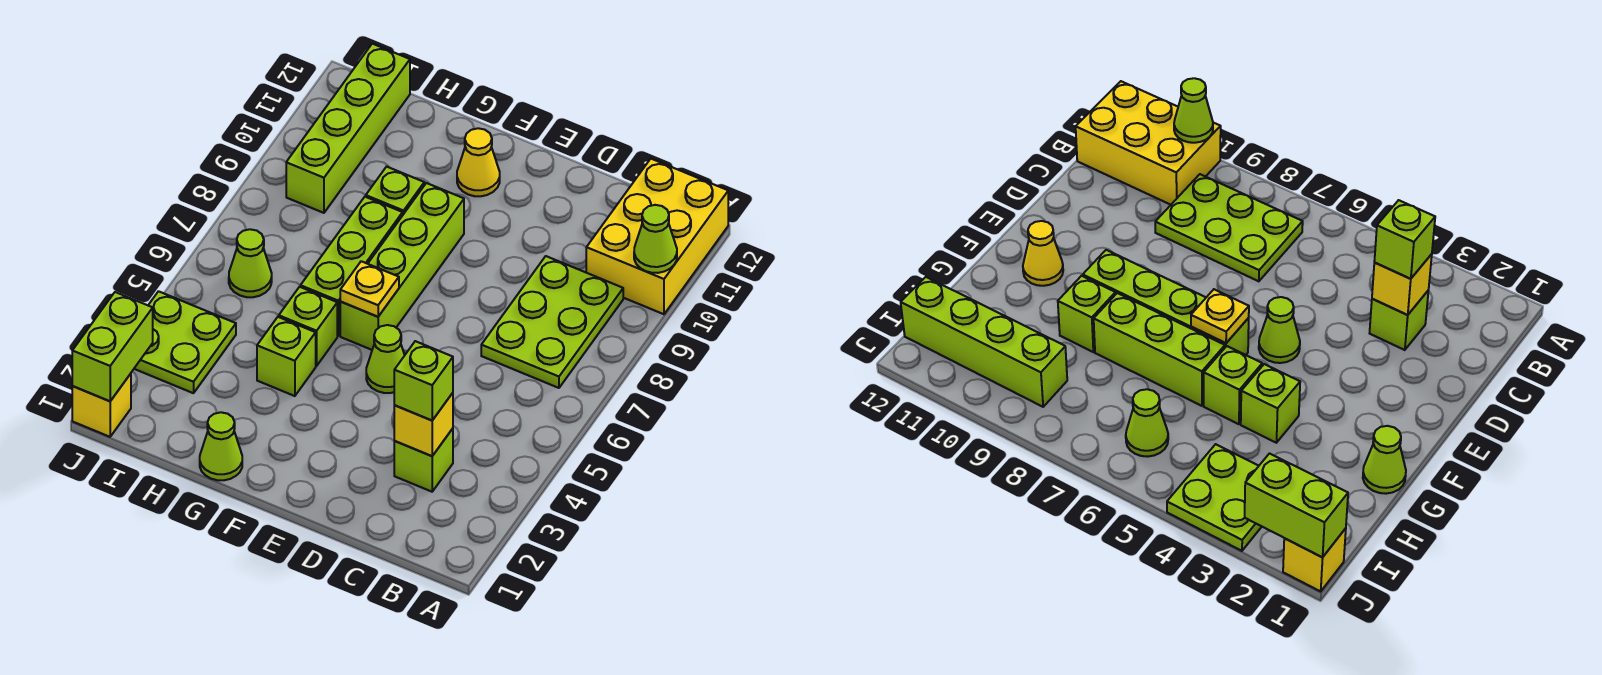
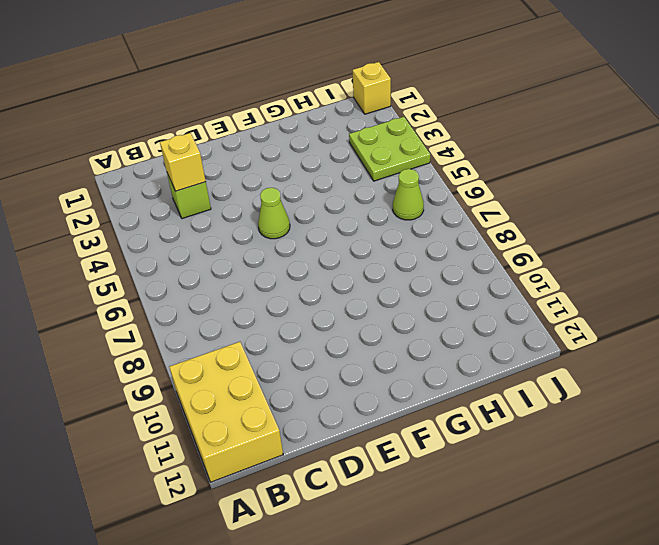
none -> lime 2x3 plate [481,256,623,388]
none -> lime 1x4 brick [340,183,464,350]
none -> yellow 1x1 cone [457,128,500,196]

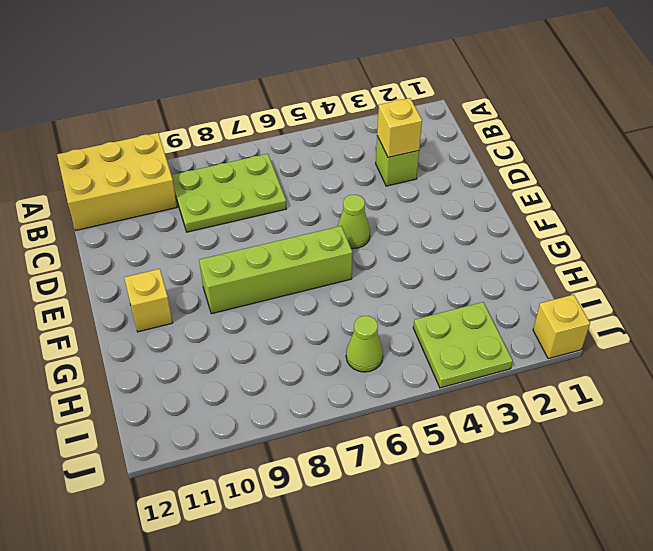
yellow 1x1 brick [124,269,173,332] -> yellow 1x1 cone [457,128,500,196]
none -> lime 1x1 cone [200,412,242,480]
none -> lime 1x1 brick [257,317,316,396]
none -> lime 1x1 brick [279,287,337,366]

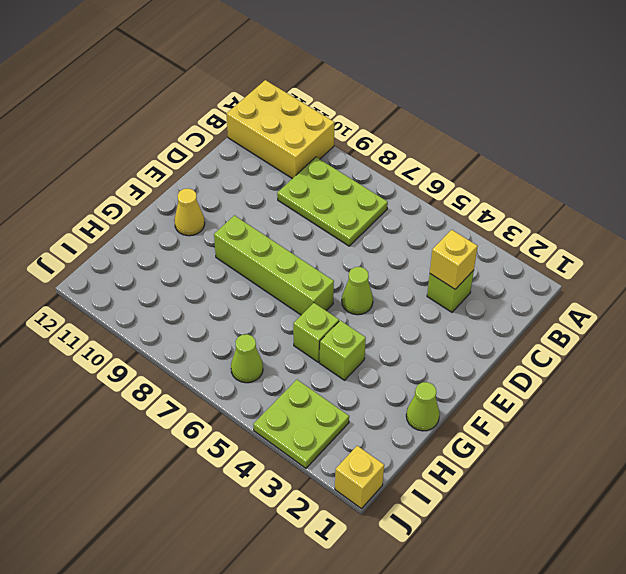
none -> lime 1x3 brick [301,197,403,336]
none -> lime 1x1 brick [366,167,424,214]
none -> lime 1x4 brick [286,44,410,213]

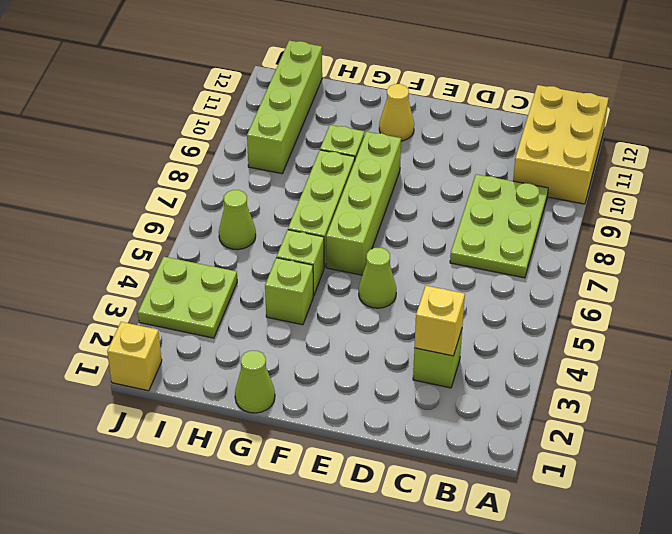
none -> lime 1x1 cone [634,205,677,273]
none -> yellow 1x1 plate [340,261,399,317]
none -> lime 1x2 brick [72,292,153,401]

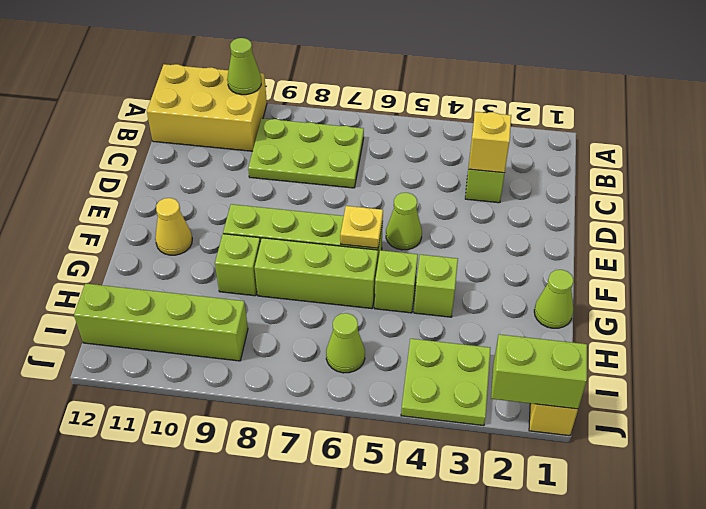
none -> lime 1x1 brick [394,341,453,420]

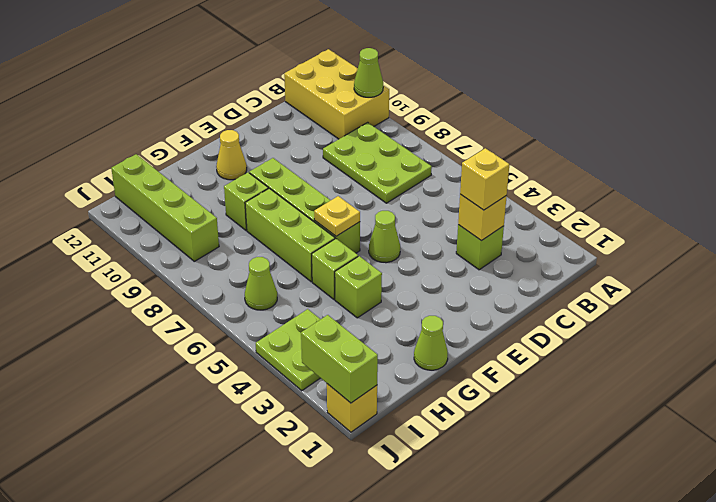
yellow 1x1 brick [460,148,509,210] -> lime 1x1 brick [394,341,453,420]

